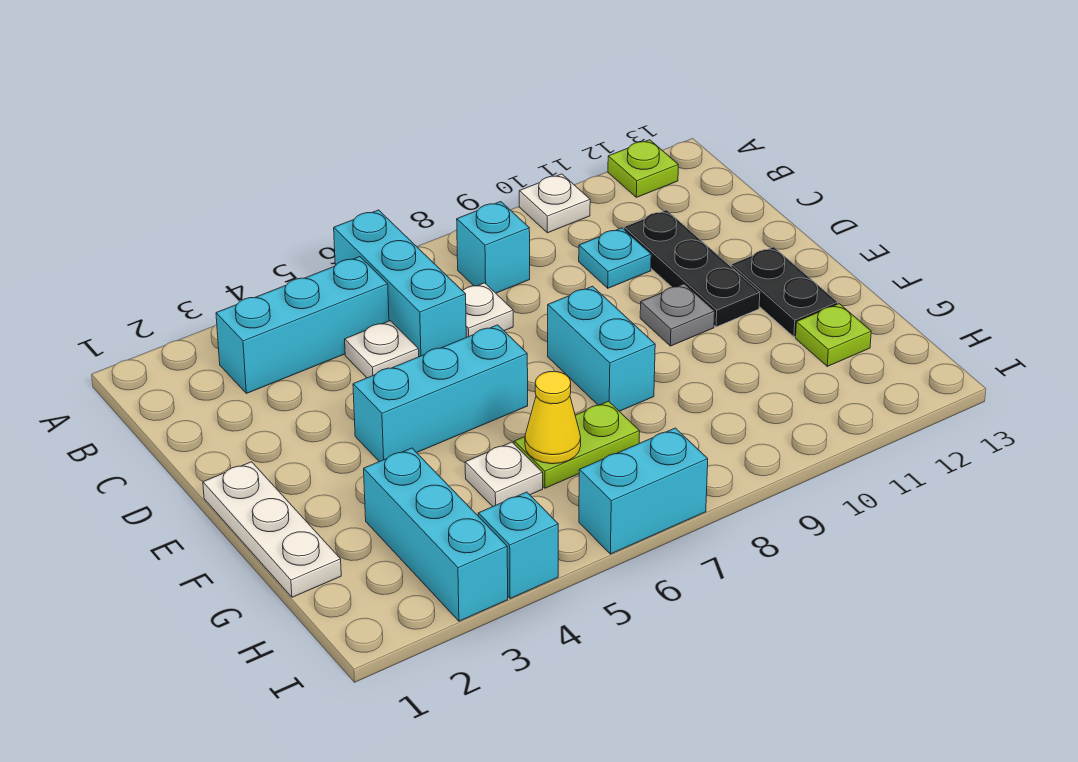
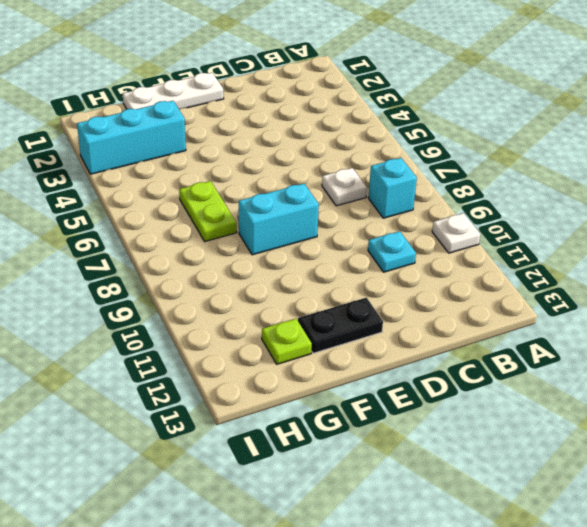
none -> cyan 1x3 brick [334,210,466,357]
none -> lime 1x1 plate [608,140,678,197]
none -> cyan 1x3 brick [216,257,389,393]

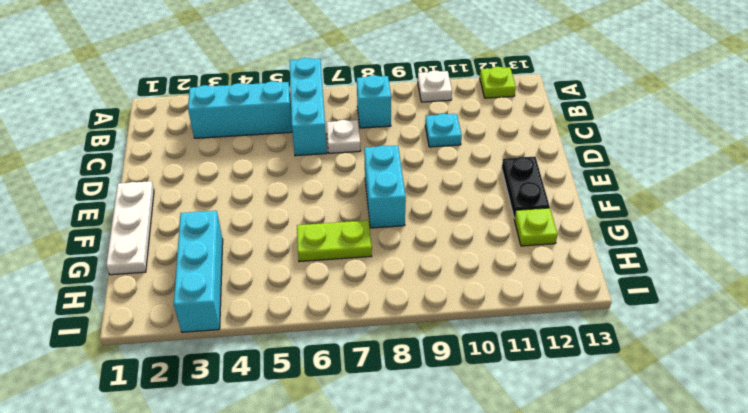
none -> white 1x1 plate [345,321,419,378]
none -> black 1x3 plate [624,210,760,327]
none -> cyan 1x3 brick [353,325,528,462]

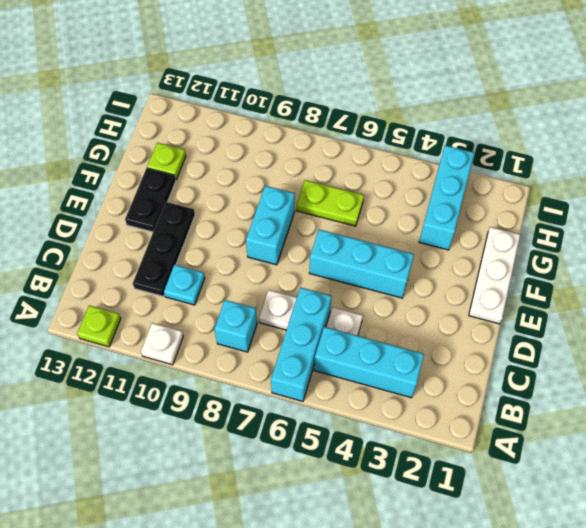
none -> grey 1x1 plate [640,284,715,346]
none -> white 1x1 plate [465,442,543,507]
none -> cyan 1x1 brick [478,492,558,599]

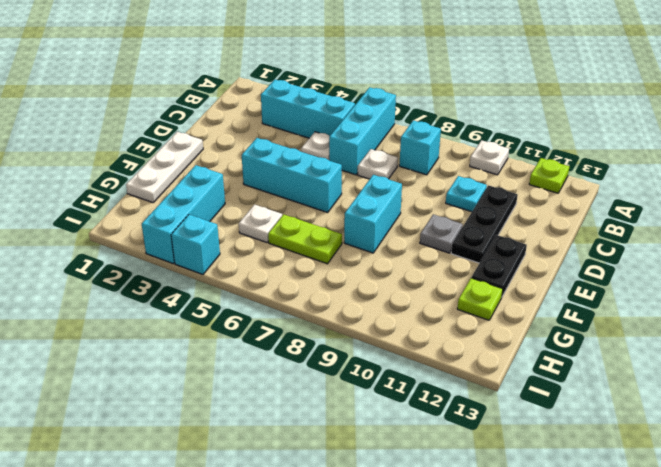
none -> cyan 1x2 brick [579,428,708,554]
none -> yellow 1x1 cone [525,371,581,464]

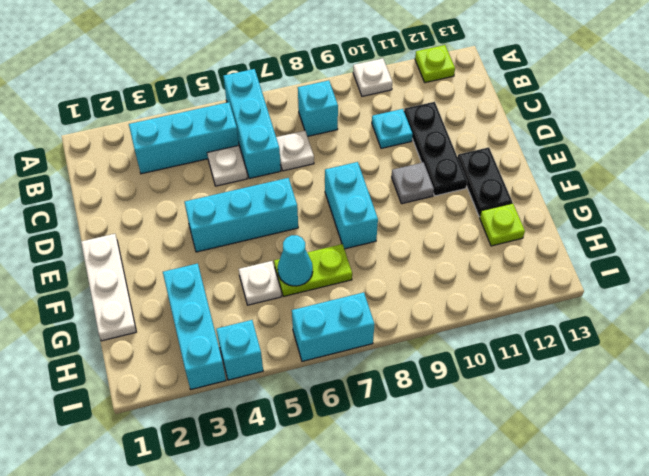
cyan 1x1 cone [278,235,313,286] -> yellow 1x1 cone [525,371,581,464]

